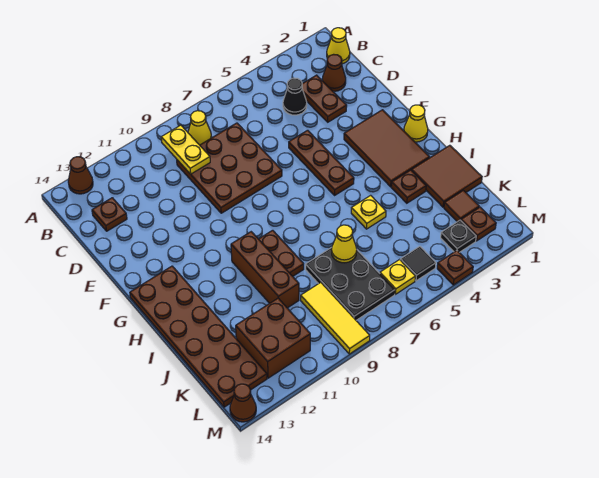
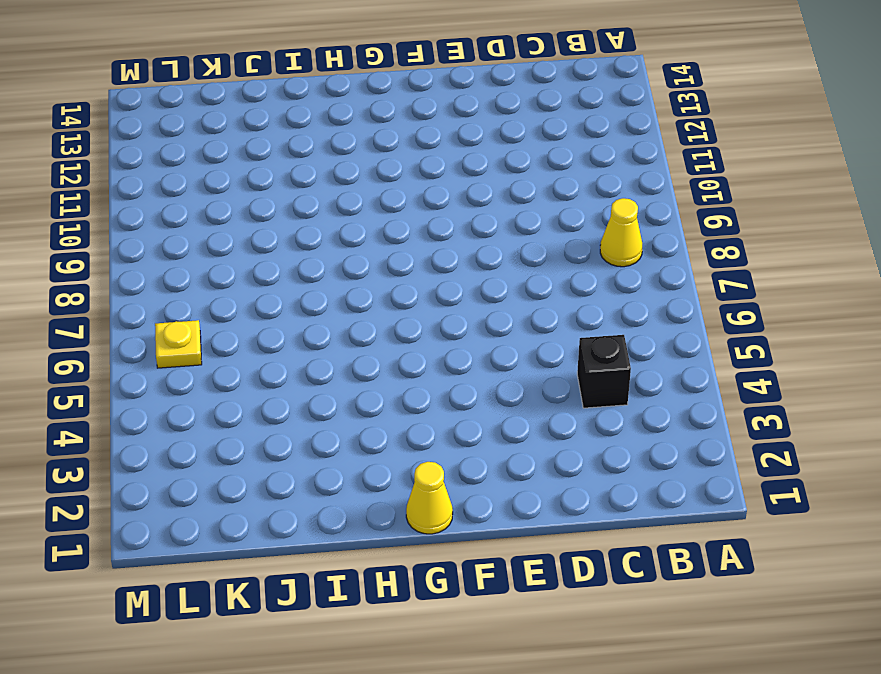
black 1x1 brick [577,335,631,408] -> black 1x1 cone [283,78,307,115]
none -> brown 1x1 cone [68,157,93,194]
none -> yellow 1x1 cone [327,28,350,64]
none -> brown 1x1 cone [322,54,346,91]

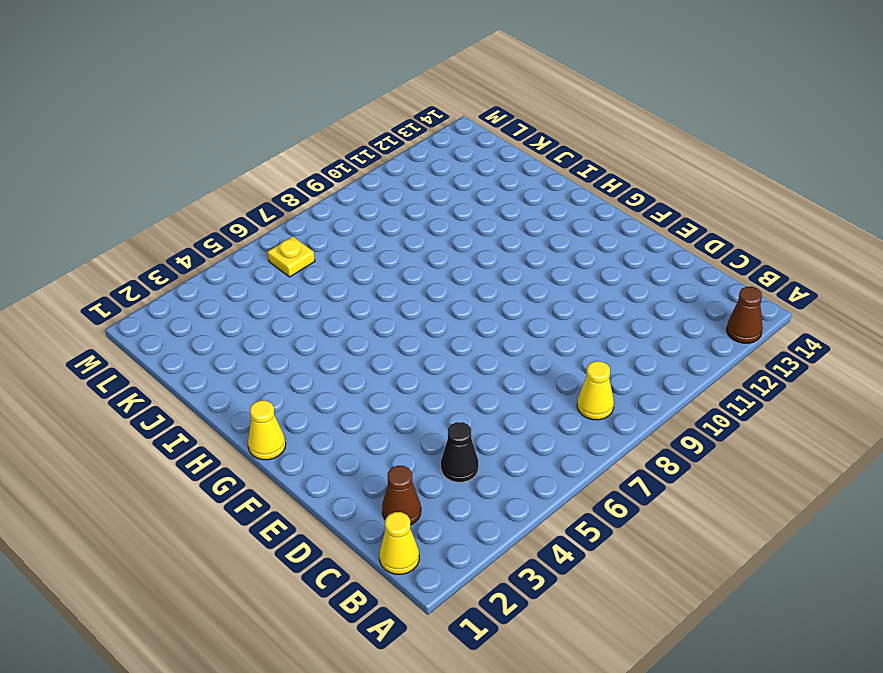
none -> brown 1x2 plate [302,75,347,122]
none -> brown 3x3 plate [177,123,282,213]
none -> brown 1x1 plate [92,198,127,231]

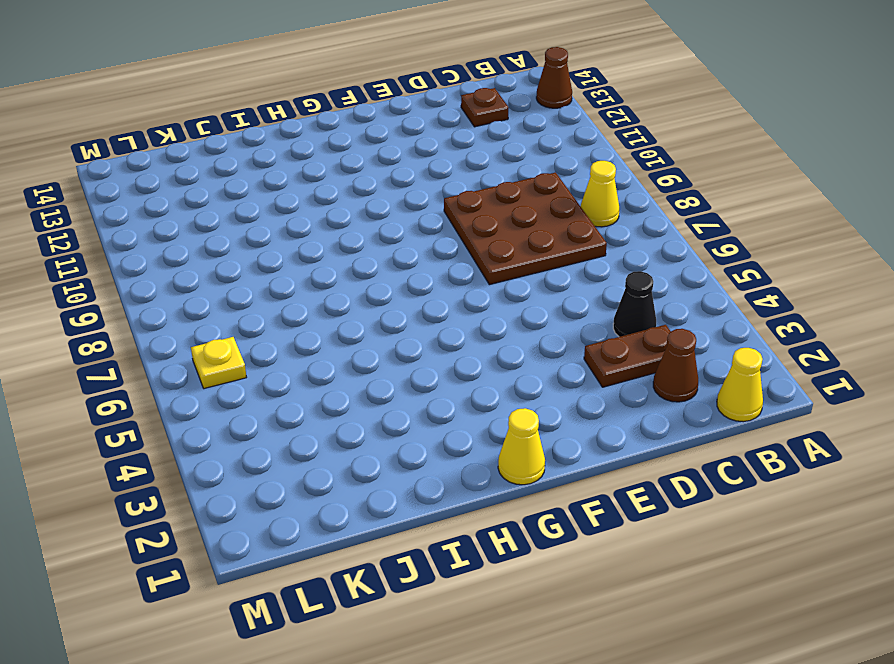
none -> brown 1x3 plate [289,130,354,195]
none -> brown 2x3 tile [344,110,430,187]
none -> brown 2x6 plate [130,266,267,407]

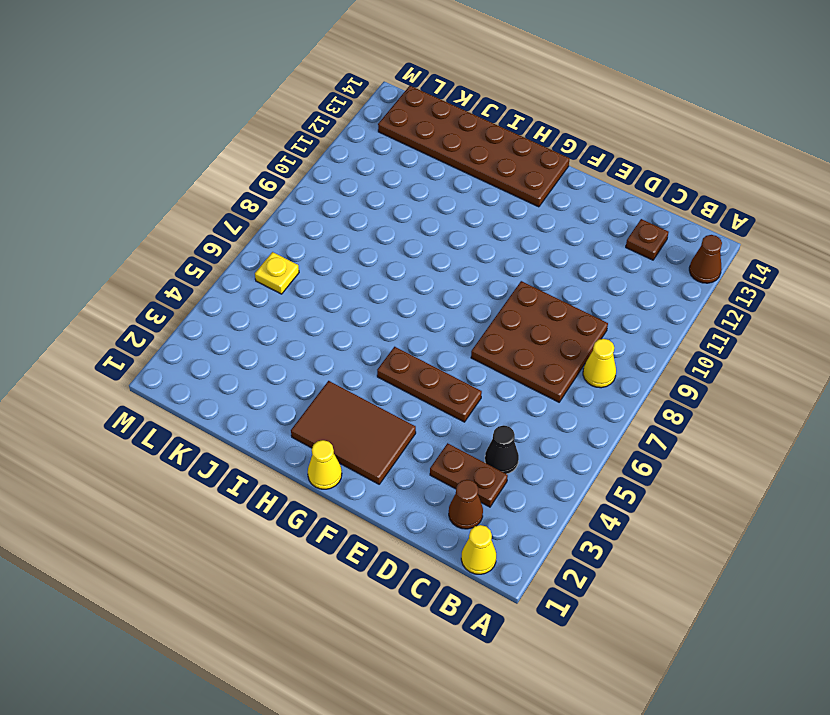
none -> brown 1x2 plate [259,230,304,276]
none -> brown 1x3 brick [231,232,299,308]
none -> brown 2x2 tile [412,145,482,207]

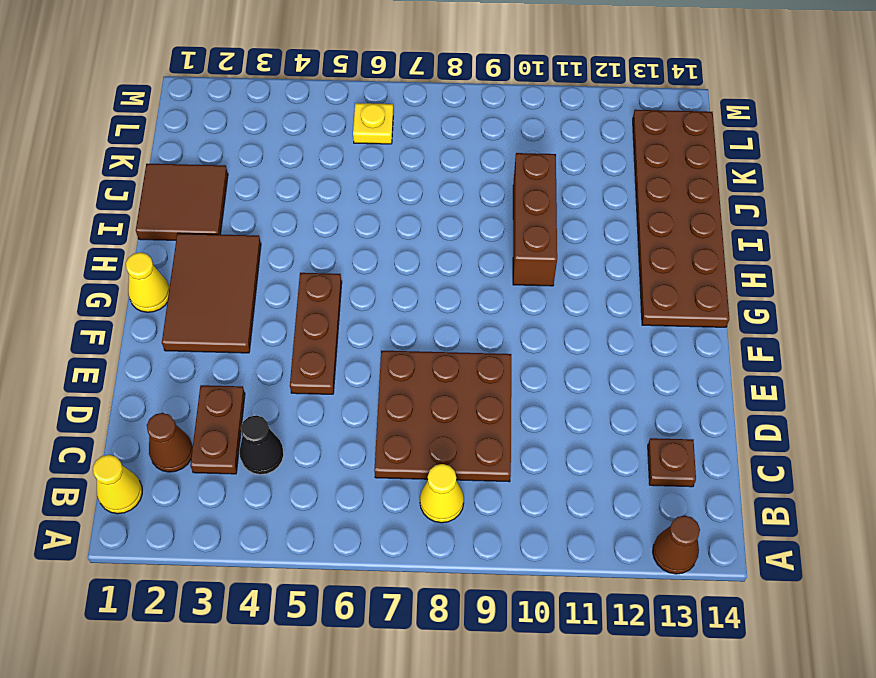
none -> brown 1x2 plate [259,230,304,276]
none -> brown 1x1 plate [391,170,426,203]
none -> yellow 1x1 plate [351,195,386,229]

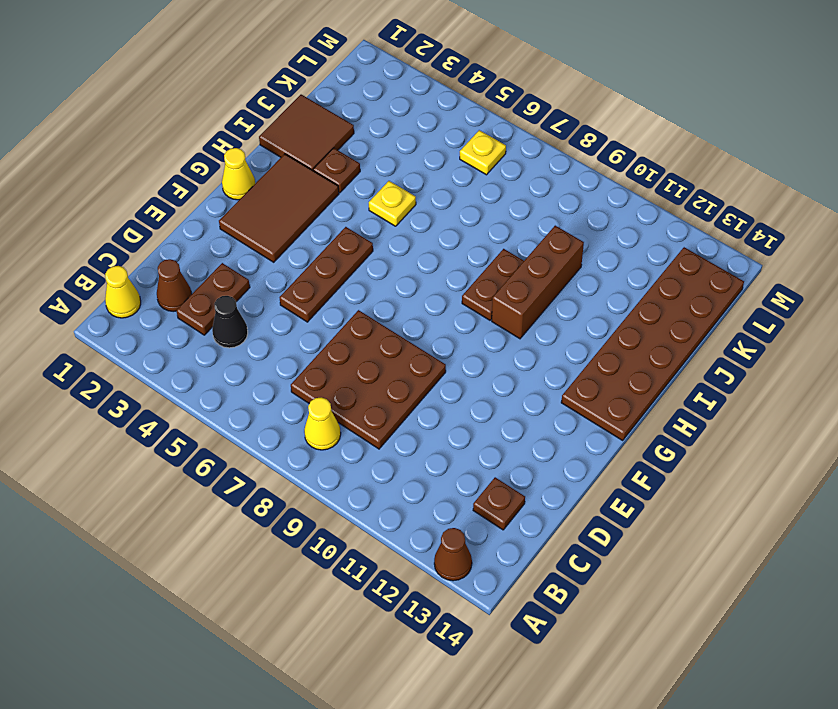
none -> black 2x3 plate [306,247,395,320]
none -> brown 1x1 tile [444,190,479,222]
none -> yellow 1x3 tile [301,282,370,354]

